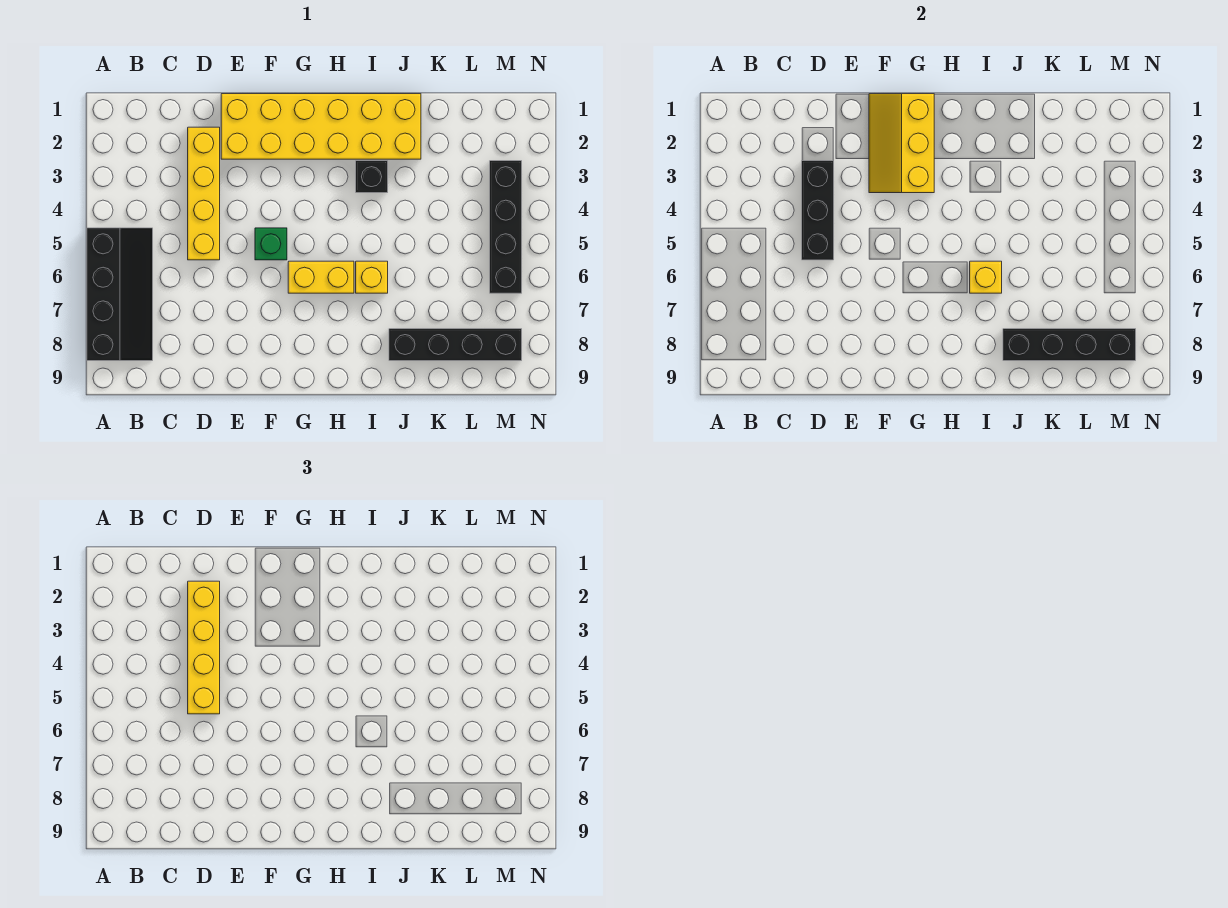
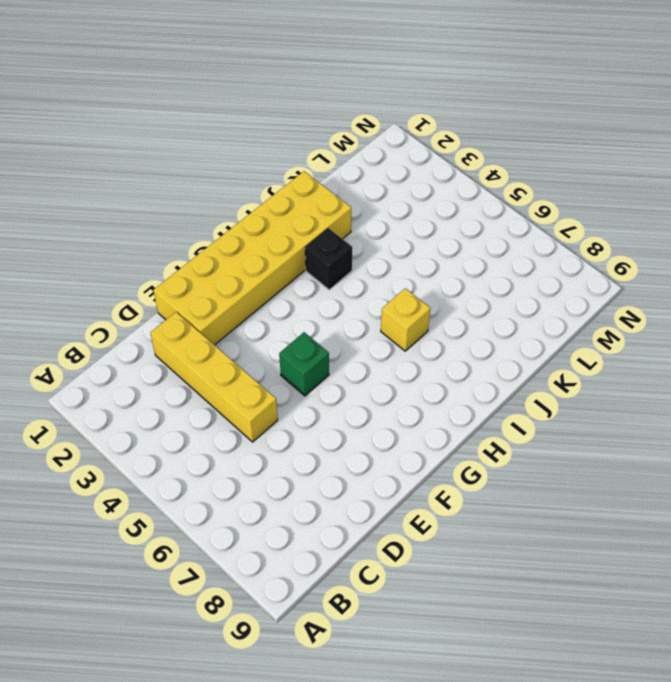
none -> black 2x4 slope [87,228,153,361]
none -> yellow 1x2 brick [288,261,354,293]
none -> black 1x4 brick [389,329,522,361]

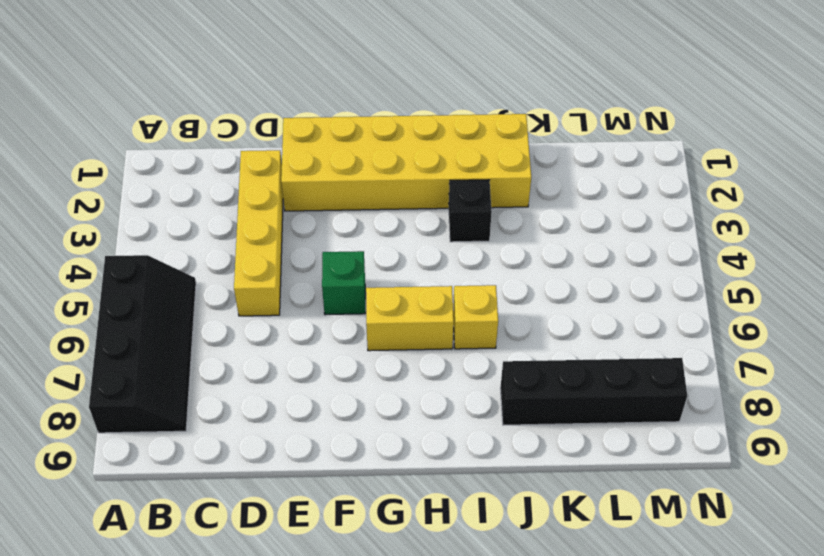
none -> black 1x4 brick [490,161,522,293]
none -> black 1x3 brick [802,161,834,260]
none -> yellow 2x3 slope [869,94,934,193]

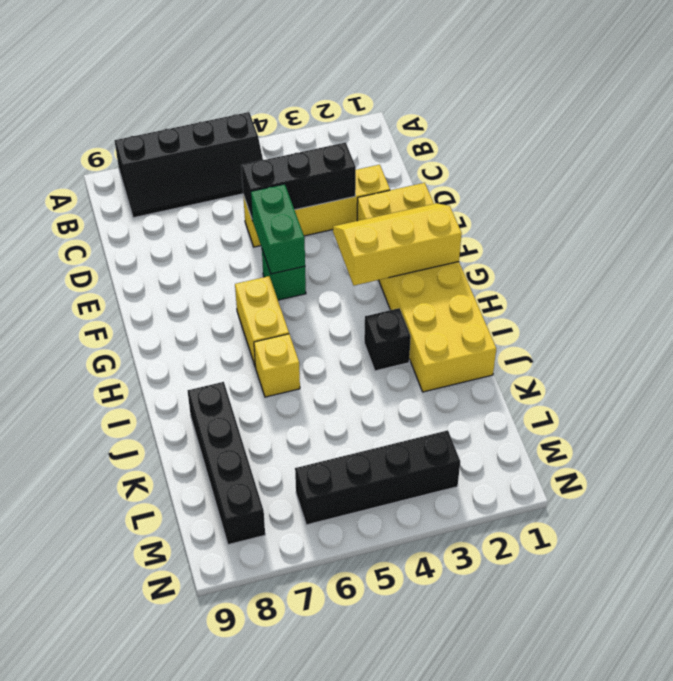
green 1x2 brick [251,184,305,274] -> none
none -> yellow 1x1 brick [970,261,1002,293]
none -> black 1x4 brick [1003,329,1136,361]
none -> yellow 1x4 brick [188,581,220,714]

